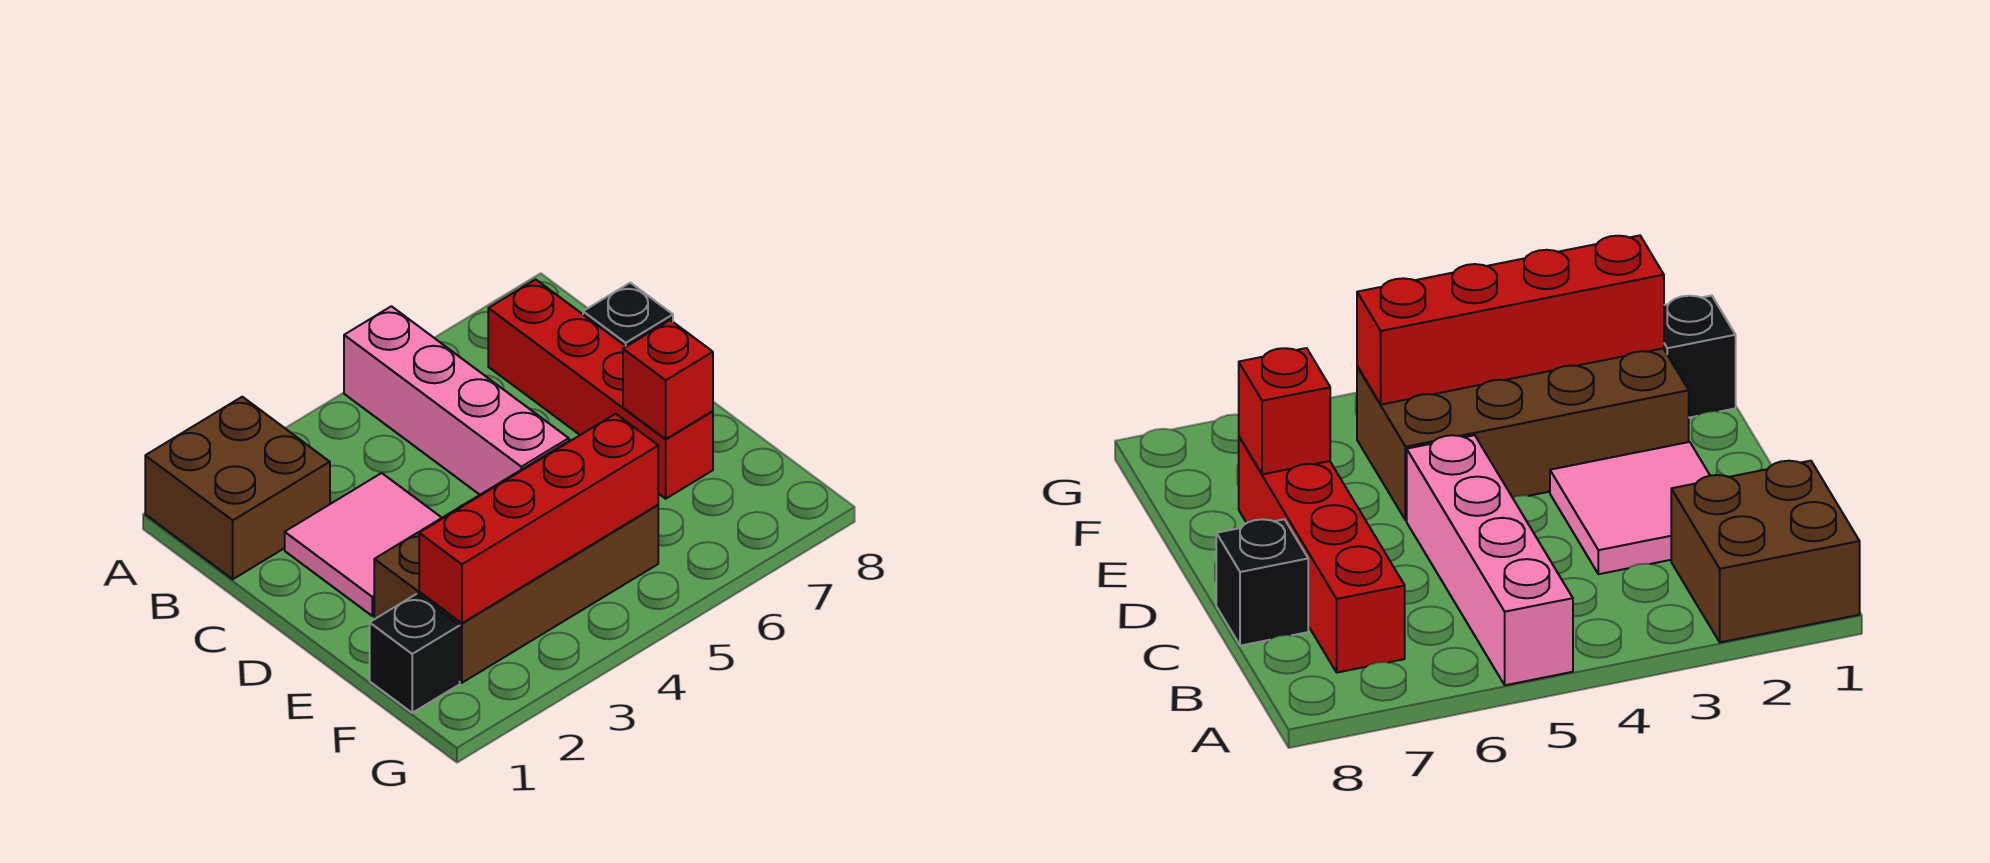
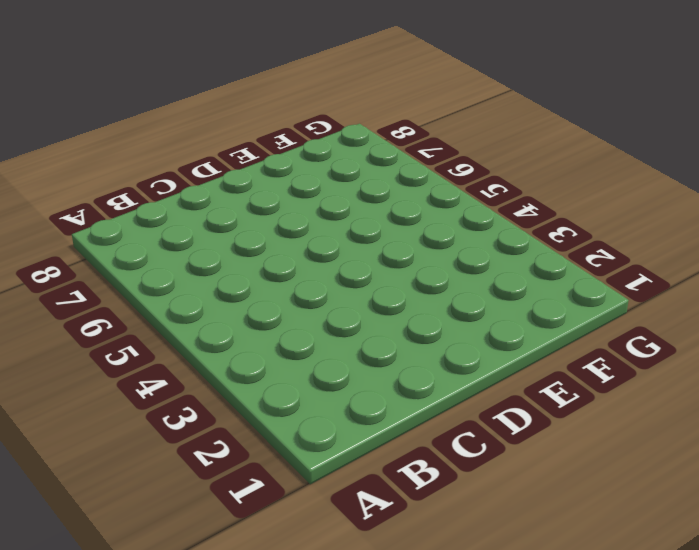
none -> brown 2x2 brick [145,397,330,579]
none -> pink 1x4 brick [344,306,569,495]

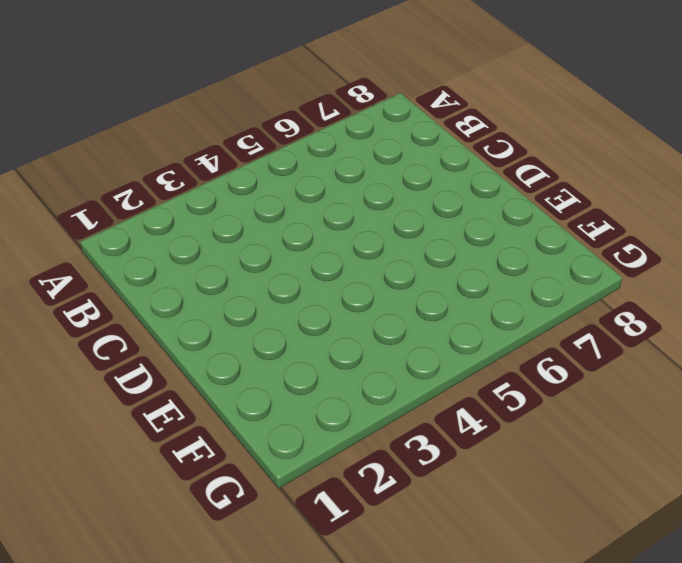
none -> brown 2x2 brick [145,397,330,579]
none -> pink 1x4 brick [344,306,569,495]

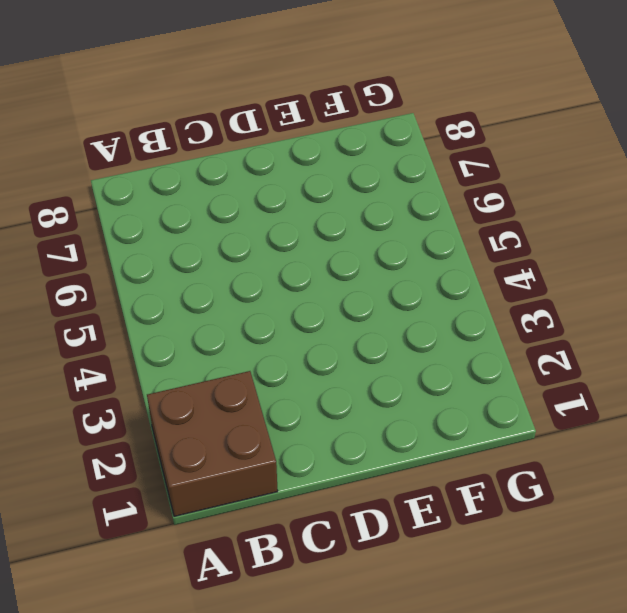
none -> pink 1x4 brick [344,306,569,495]
none -> red 1x4 brick [488,279,713,499]

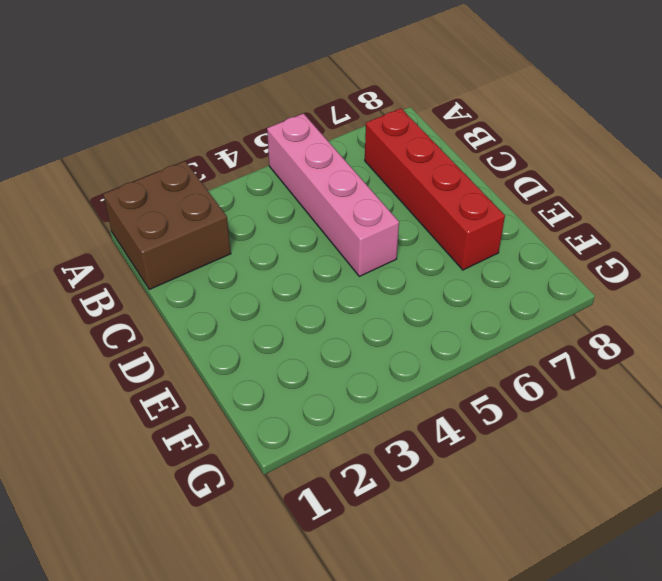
none -> pink 2x2 tile [285,473,442,616]
none -> black 1x1 brick [583,283,673,347]

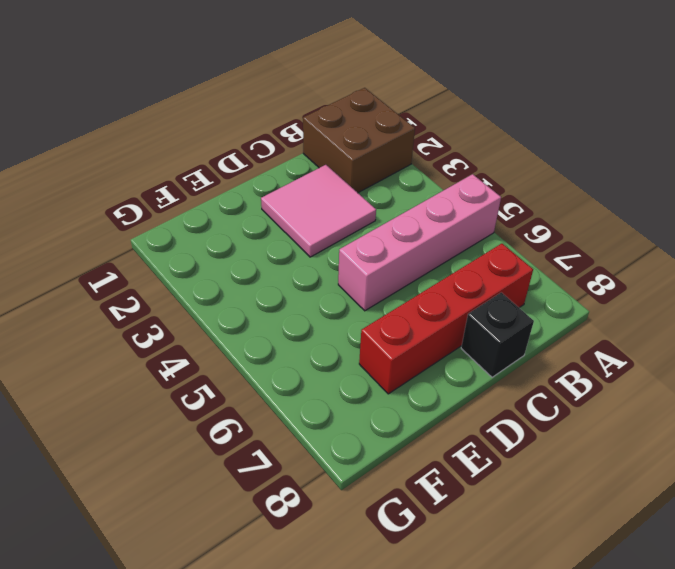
none -> brown 2x4 brick [374,440,658,683]
none -> black 1x1 brick [370,594,460,713]

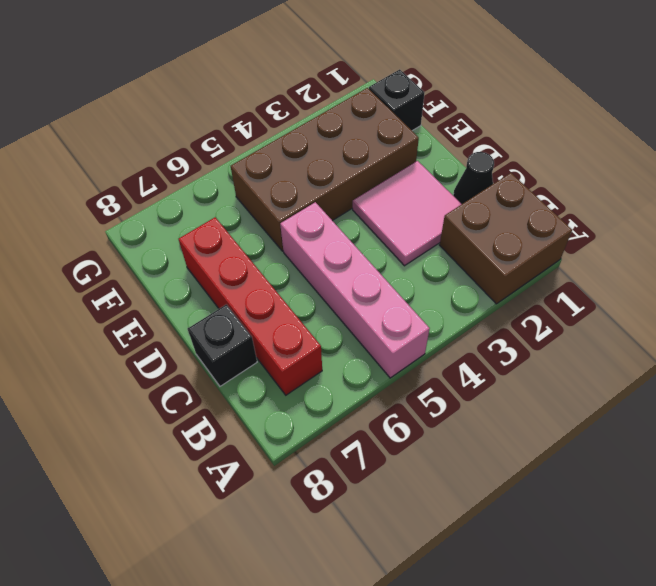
black 1x1 cone [453,152,494,204] -> none
none -> red 1x1 brick [623,320,713,439]
none -> red 1x4 brick [419,414,658,623]

